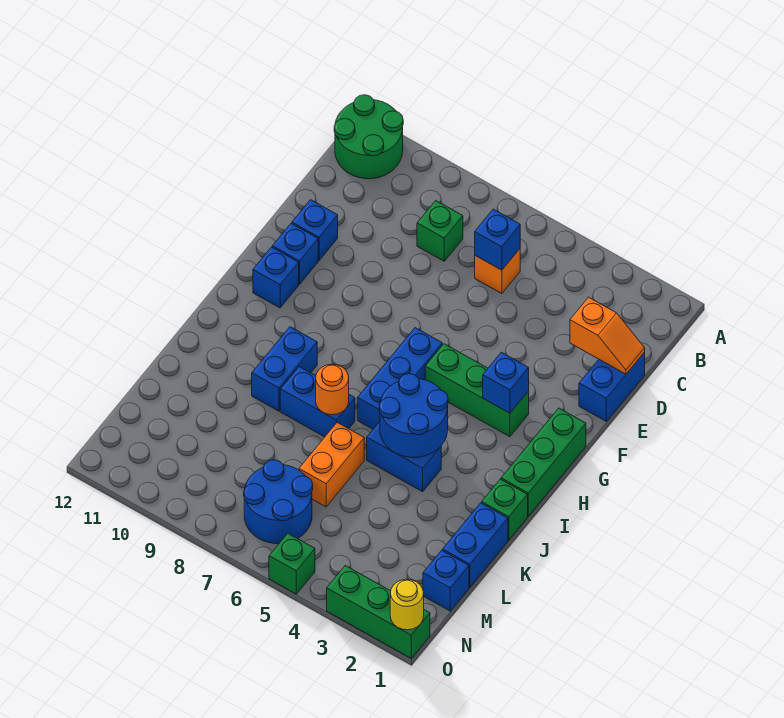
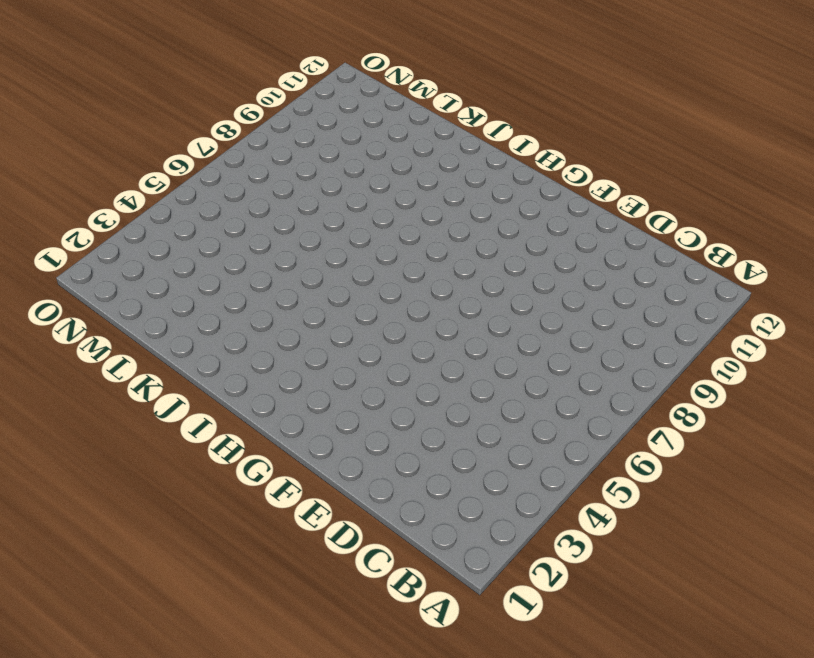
none -> green 2x2 round brick [334,95,403,179]
none -> orange 1x1 brick [475,249,520,294]
none -> green 1x1 brick [417,201,463,261]

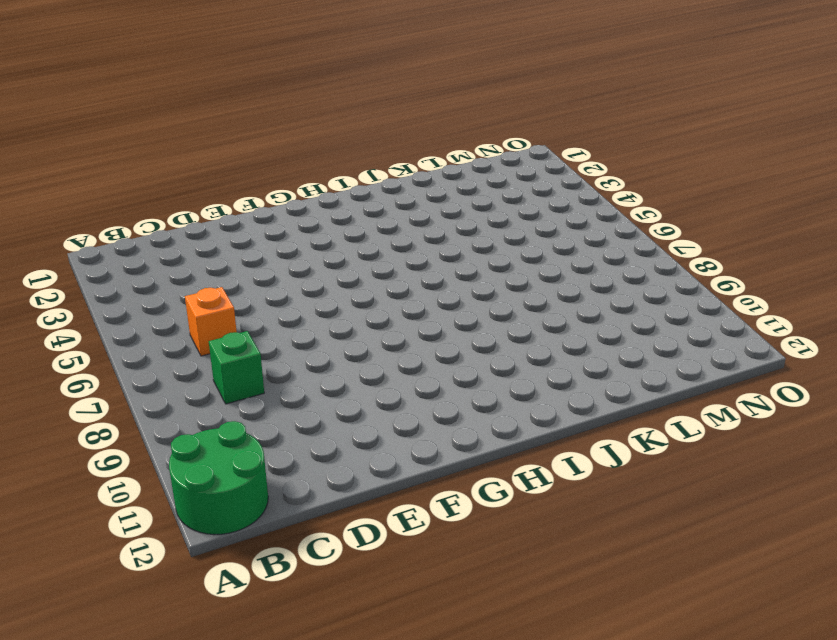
none -> blue 1x2 brick [579,352,645,421]
none -> blue 1x1 brick [292,200,338,260]
none -> blue 1x1 brick [272,224,318,284]

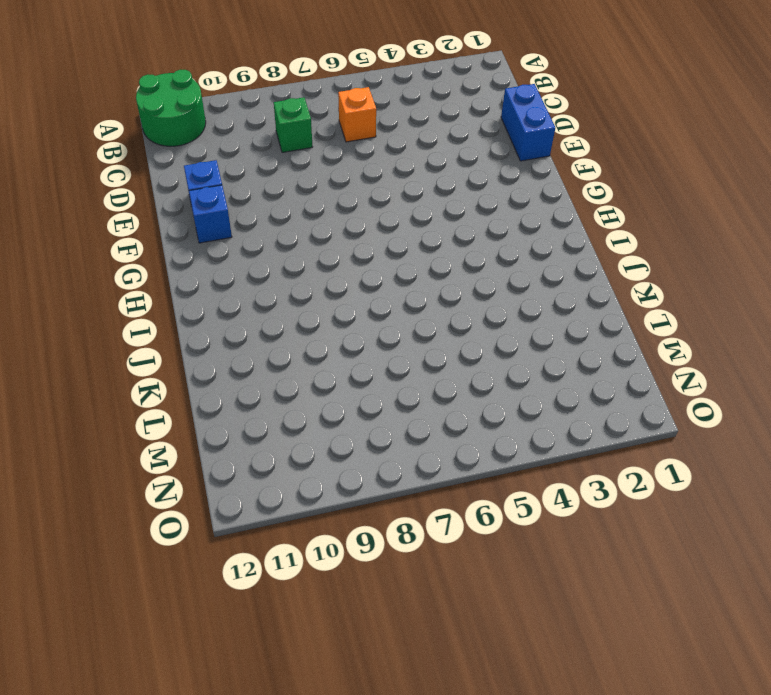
none -> green 1x3 brick [501,408,586,516]
none -> green 1x3 brick [425,344,529,437]
none -> blue 1x3 brick [357,328,442,429]

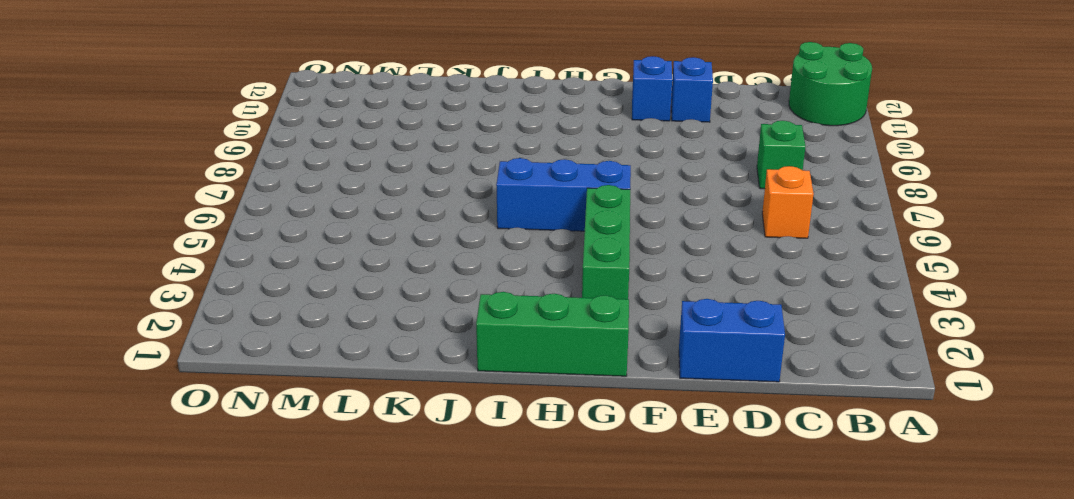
none -> blue 1x1 brick [253,247,299,308]
none -> blue 1x2 brick [252,327,317,411]
none -> green 1x1 brick [482,479,528,540]

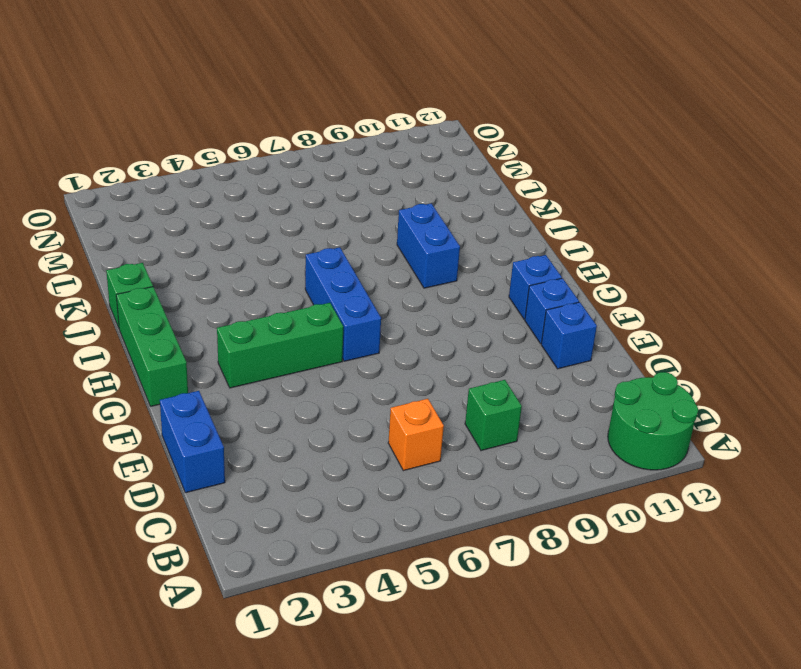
none -> blue 1x2 brick [367,422,441,492]
none -> blue 1x2 brick [280,367,355,437]
none -> blue 1x2 brick [443,503,508,587]

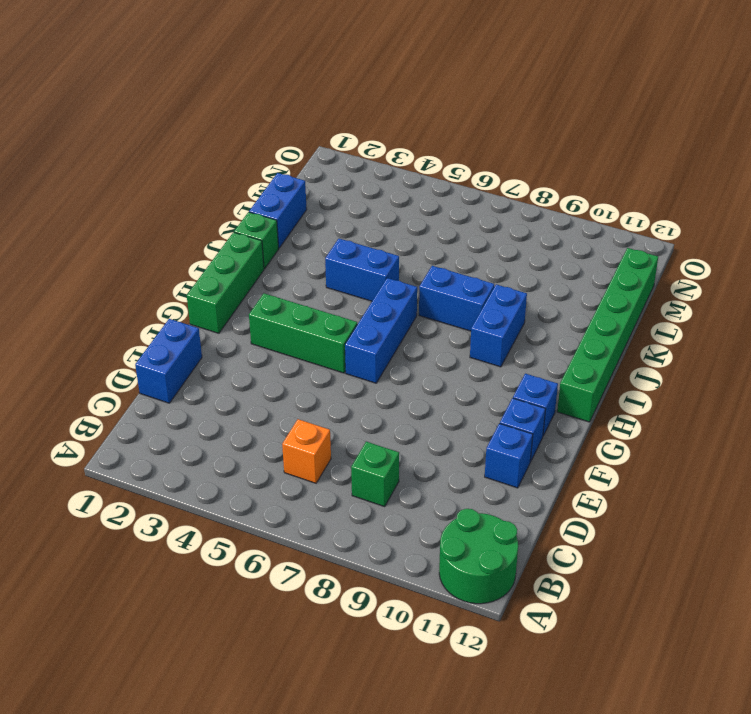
green 1x6 brick [557,248,658,422] -> none
none -> orange 1x2 brick [299,423,364,507]
none -> blue 1x1 brick [423,550,469,611]
none -> blue 2x2 round brick [244,460,313,544]

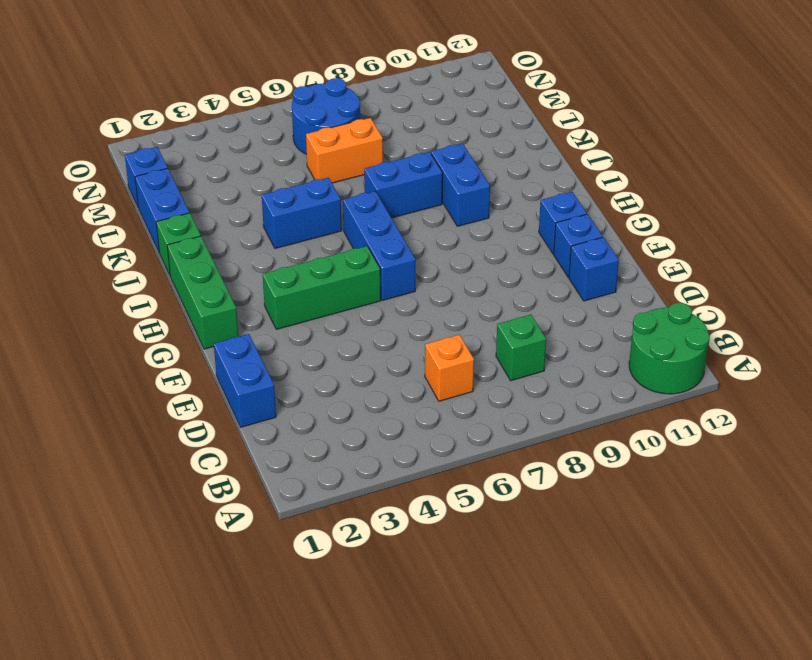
orange 1x2 brick [306,118,383,183] -> orange 1x2 brick turned to [299,423,364,507]
none -> green 1x3 brick [327,566,430,658]
none -> green 1x1 brick [269,533,315,594]
none -> blue 1x1 brick [475,209,520,270]

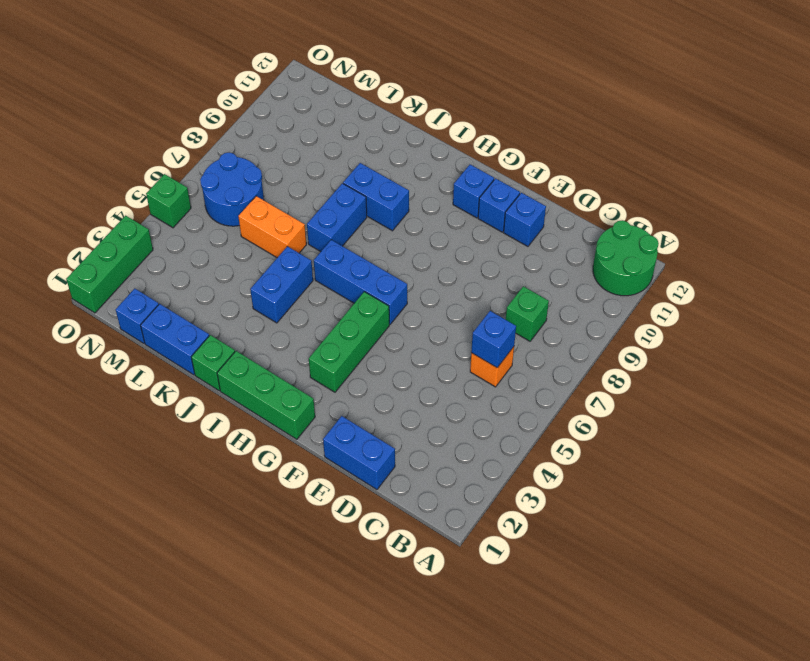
none -> orange 1x2 slope [570,297,645,374]
none -> blue 1x1 brick [483,352,529,413]
none -> blue 2x2 round brick [379,374,448,457]

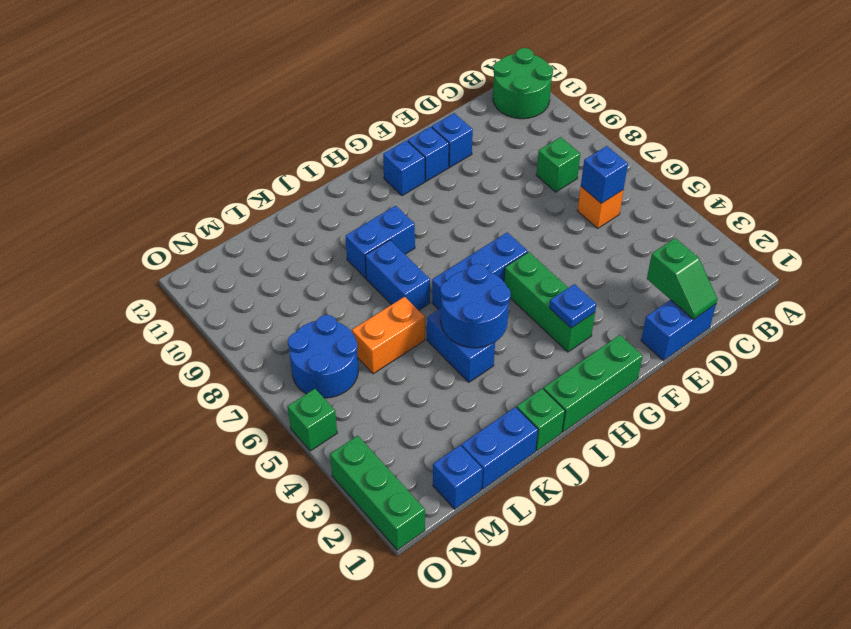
green 1x2 slope [647,238,717,320] -> orange 1x2 slope [570,297,645,374]
blue 1x1 plate [549,284,596,328] -> blue 1x1 brick [483,352,529,413]
none -> orange 1x1 round brick [316,364,349,415]
none -> yellow 1x1 round brick [390,579,424,630]

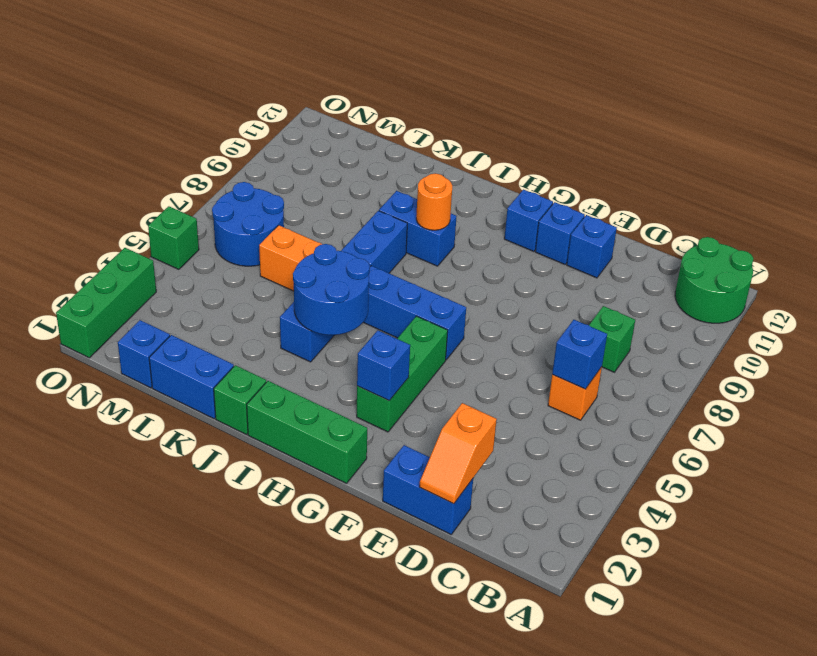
orange 1x1 round brick [416,174,452,230] -> orange 1x1 round brick moved to [316,364,349,415]
none -> yellow 1x1 round brick [390,579,424,630]

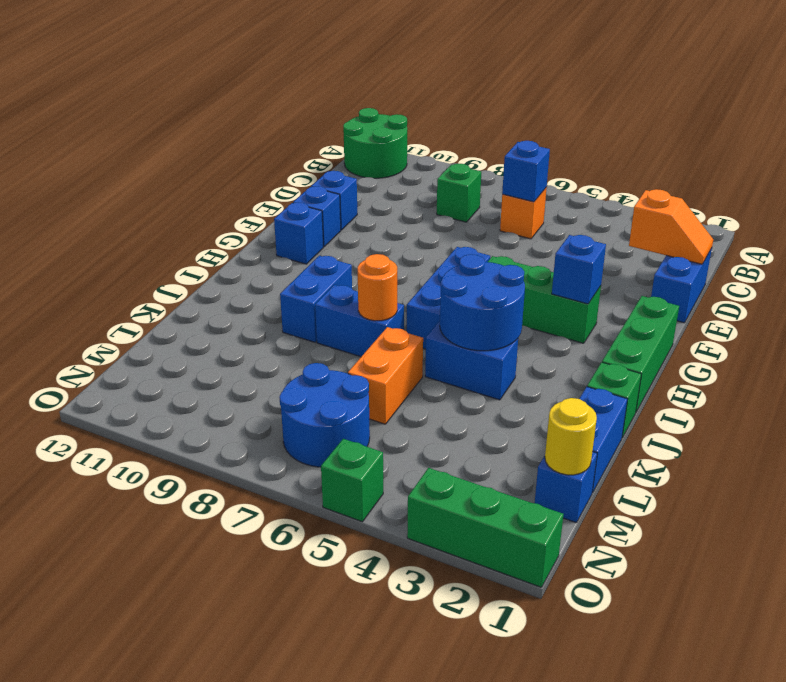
yellow 1x1 round brick [545,398,597,475] -> yellow 1x1 round brick moved to [390,579,424,630]

